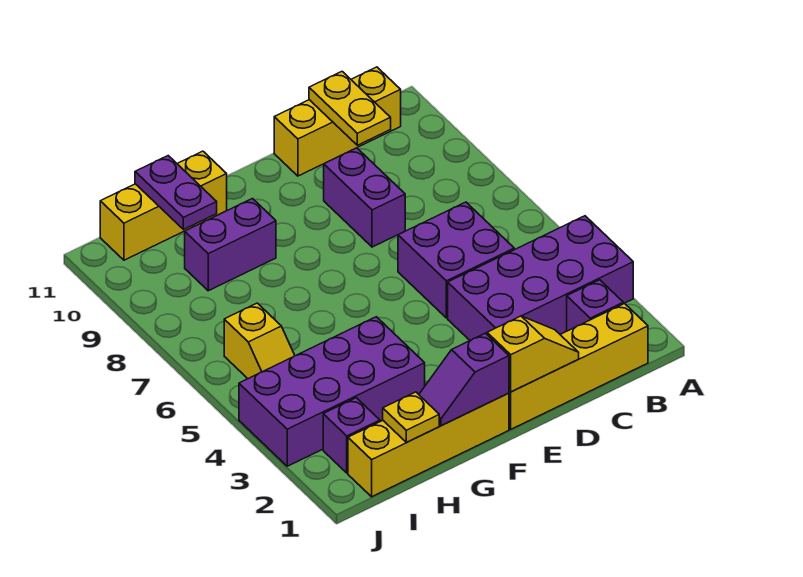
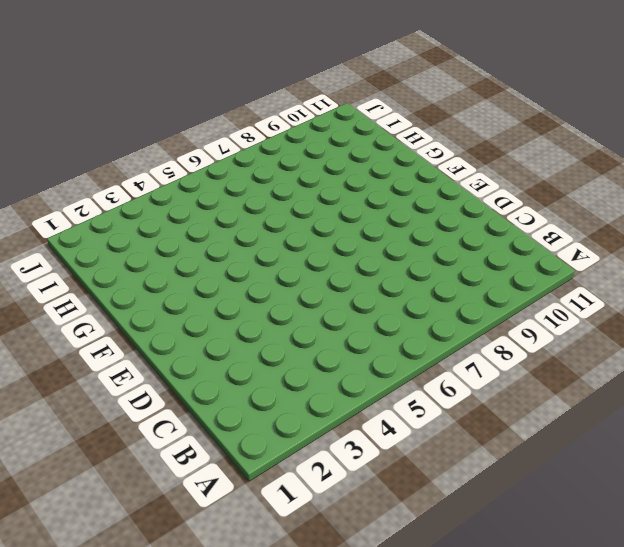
none -> purple 2x4 brick [448,216,633,340]
none -> yellow 1x4 brick [509,303,648,429]
none -> purple 1x1 brick [567,280,623,331]

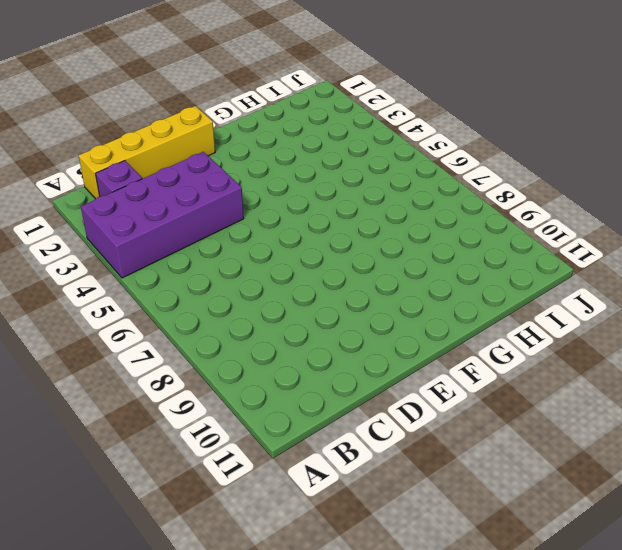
none -> yellow 1x3 brick [274,67,401,176]
none -> purple 2x2 brick [398,202,514,318]
none -> purple 1x2 brick [324,148,405,247]

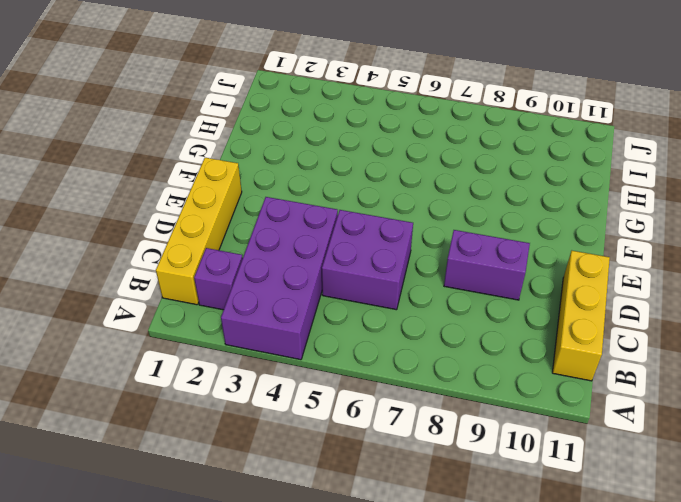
none -> yellow 1x4 brick [348,393,509,497]
none -> purple 2x4 brick [239,317,425,466]
none -> purple 1x2 brick [185,199,276,291]

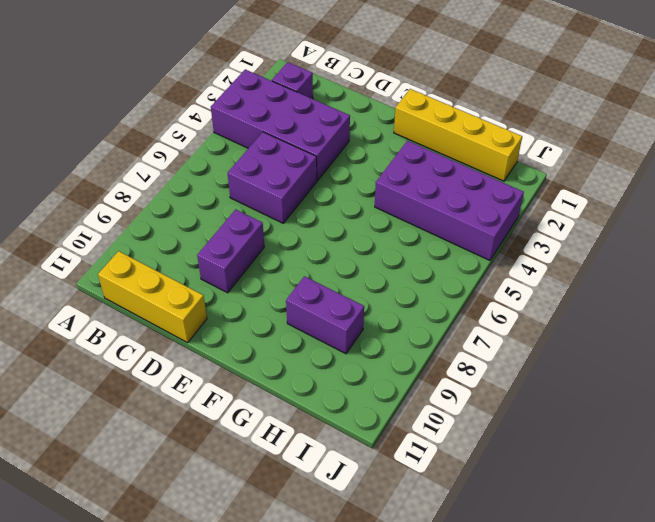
none -> yellow 1x4 brick [509,303,648,429]
none -> yellow 1x3 brick [100,151,227,260]
none -> purple 1x1 brick [323,398,380,473]

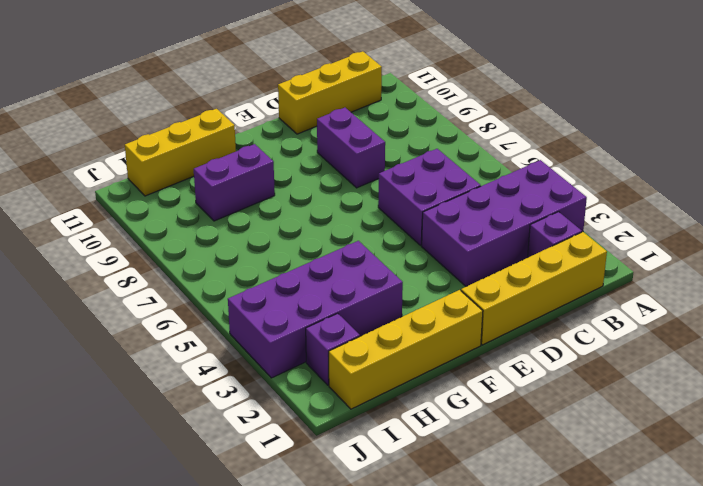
none -> yellow 1x2 slope [224,303,295,379]
none -> yellow 1x2 plate [309,72,391,145]
none -> yellow 1x2 slope [487,316,579,392]

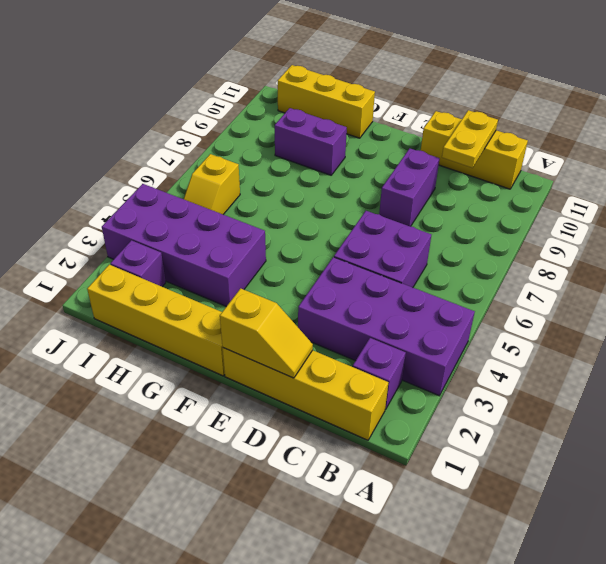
none -> purple 1x2 slope [419,333,509,426]
none -> yellow 1x1 plate [383,392,439,442]
none -> purple 1x2 plate [135,156,217,230]

